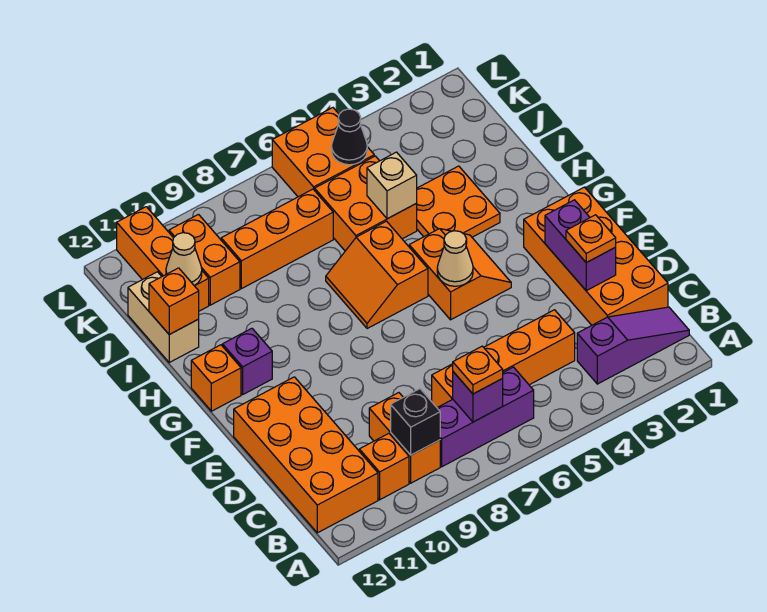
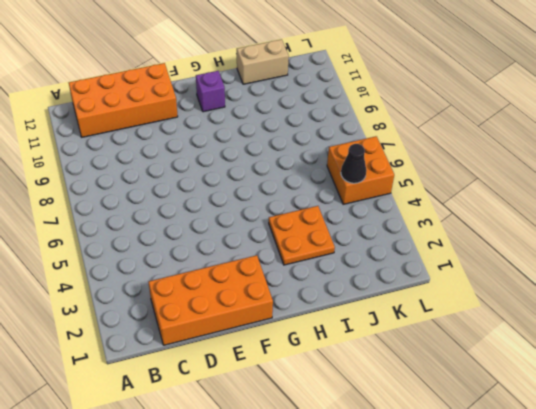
none -> purple 1x3 slope [577,307,689,384]
none -> purple 1x3 brick [437,367,534,467]
none -> orange 1x2 brick [369,393,440,483]

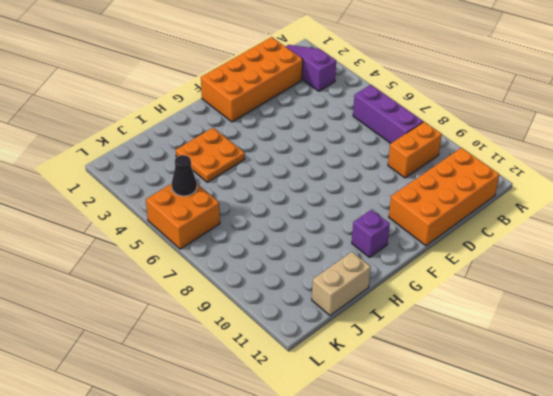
none -> orange 1x1 brick [359,433,409,500]
none -> orange 1x4 brick [432,310,575,407]
none -> orange 2x2 slope [409,229,511,320]

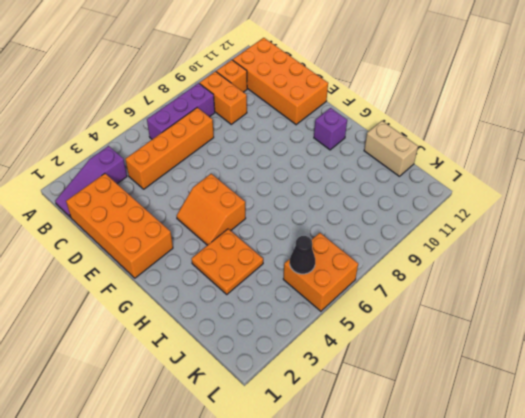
none -> orange 2x2 slope [326,221,428,329]
none -> orange 1x1 brick [191,345,241,411]
none -> orange 2x2 brick [315,156,417,251]

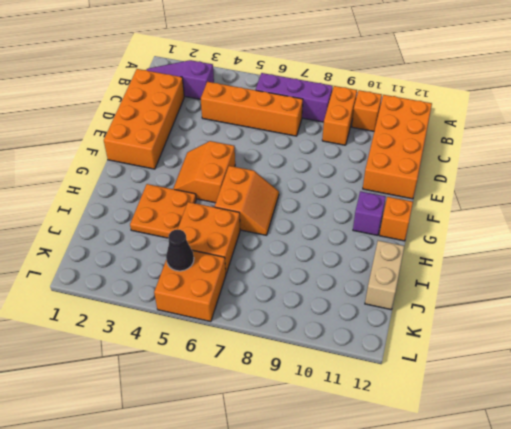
none -> orange 1x3 brick [221,189,333,289]
none -> orange 1x2 brick [169,214,240,305]
none -> orange 1x3 brick [117,207,209,311]

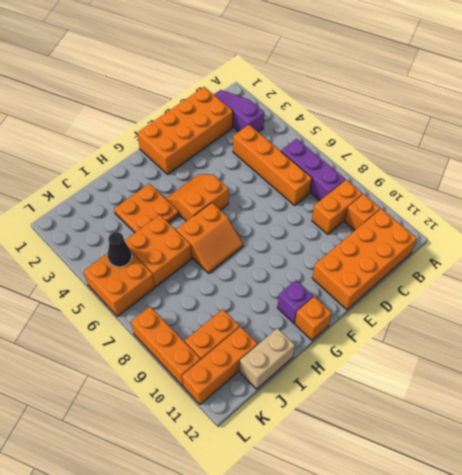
orange 1x3 brick [131,307,200,386] -> orange 1x3 brick moved to [221,189,333,289]
none -> purple 1x1 brick [453,372,503,422]
none -> black 1x1 brick [391,389,440,455]
none -> purple 1x2 brick [545,200,616,291]

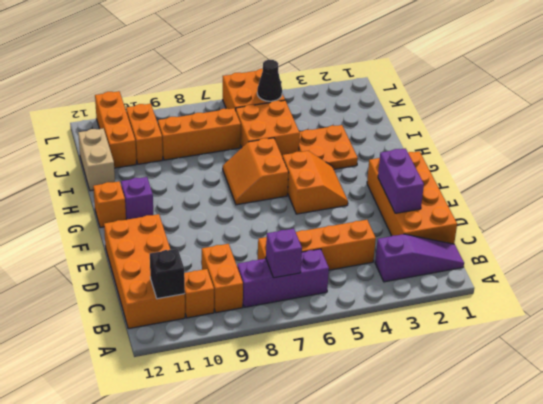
black 1x1 brick [150,249,185,299] -> black 1x1 brick moved to [391,389,440,455]
none -> tan 1x1 cone [437,231,473,286]
none -> tan 1x1 brick [367,152,417,219]
none -> orange 1x1 brick [149,268,199,334]

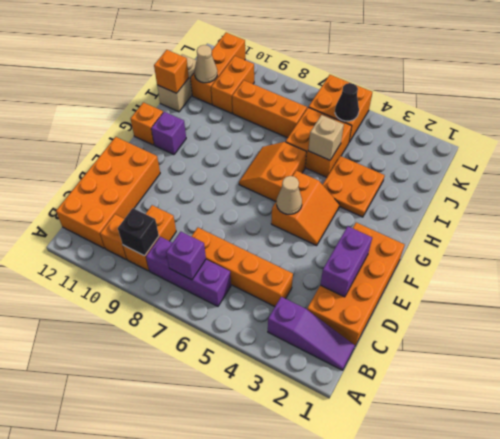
none -> orange 1x1 plate [453,346,503,394]
none -> orange 1x1 plate [566,215,616,263]

